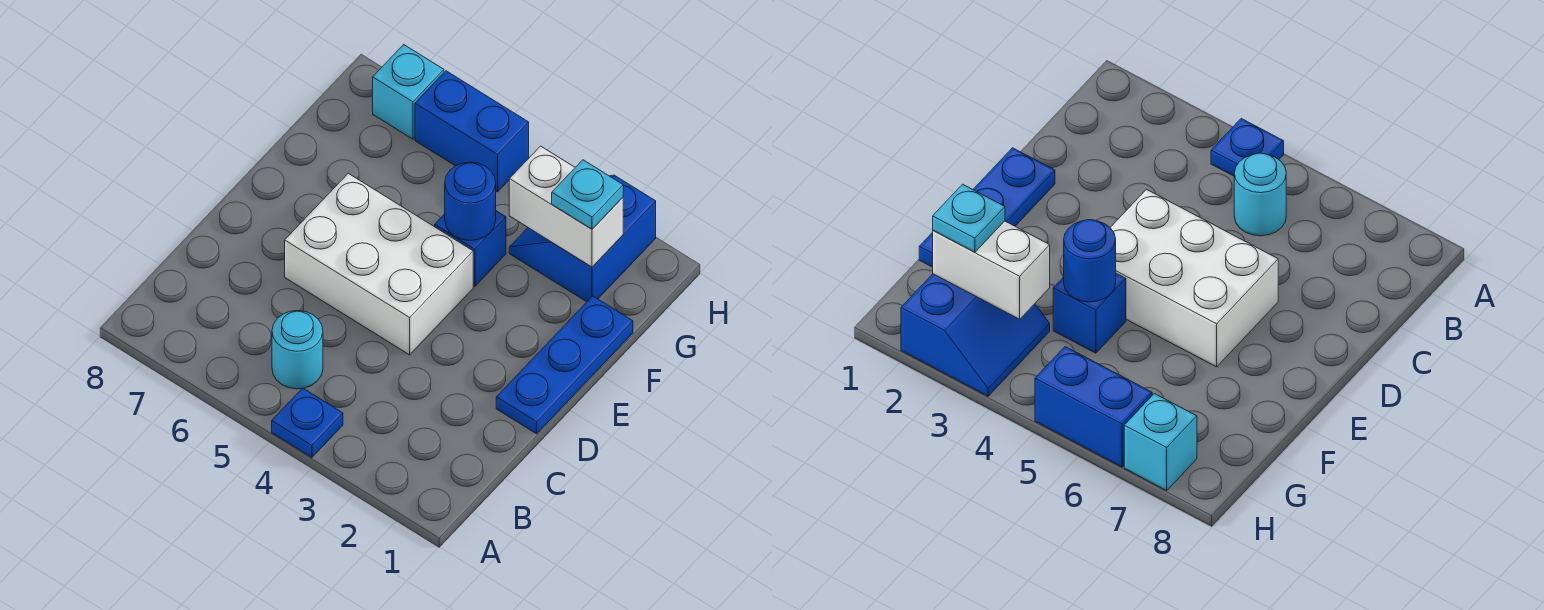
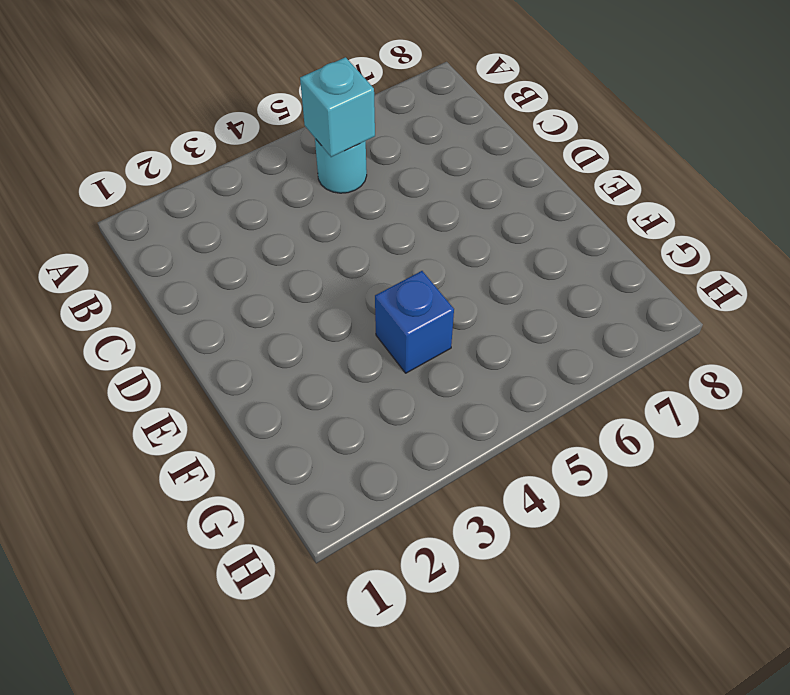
cyan 1x1 brick [300,57,375,157] -> cyan 1x1 brick moved to [373,45,444,139]
none -> blue 1x1 plate [272,388,343,457]
none -> blue 1x3 plate [496,296,633,434]

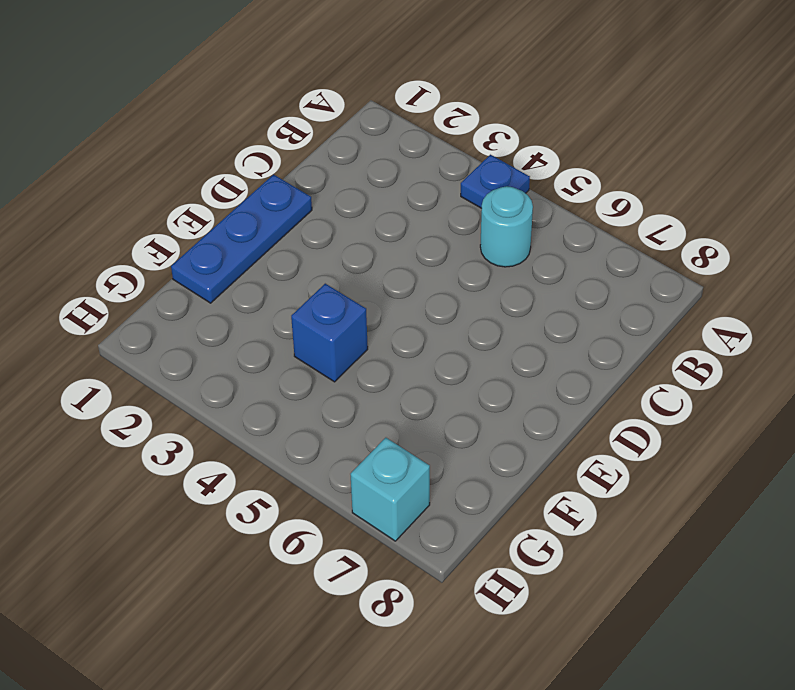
none -> white 2x3 brick [285,173,473,355]
none -> blue 2x2 slope [509,175,656,302]

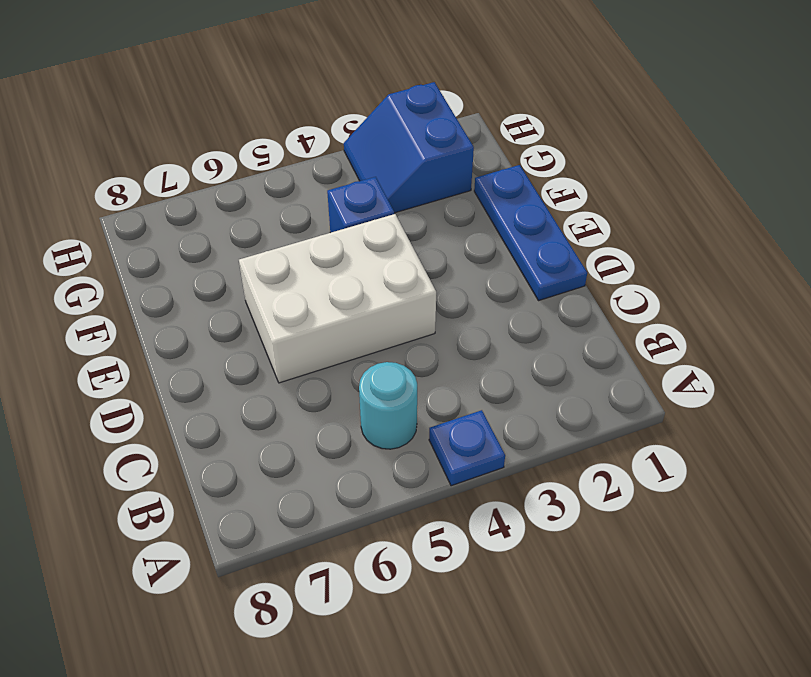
none -> blue 1x2 brick [415,71,529,192]
none -> cyan 1x1 brick [373,45,444,139]

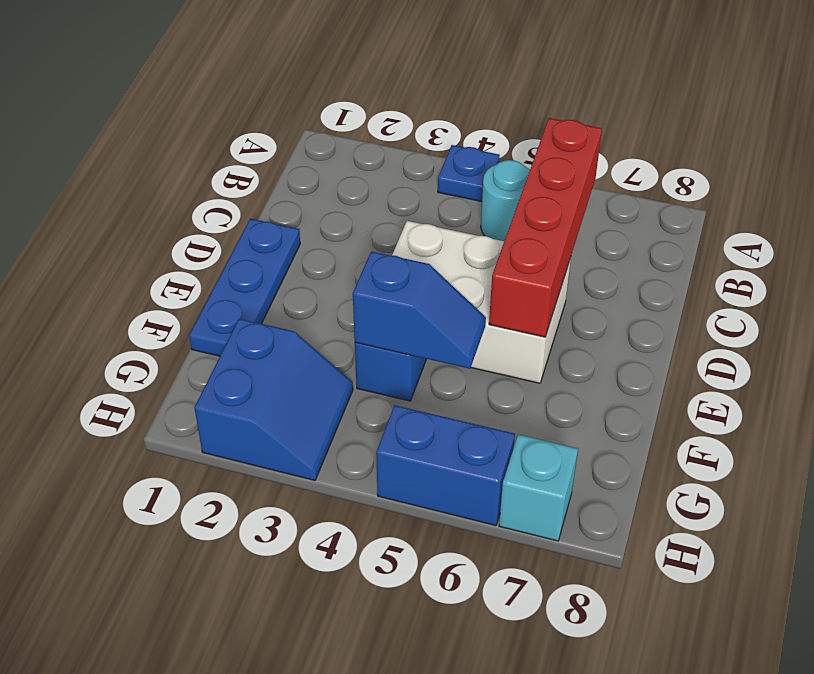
red 1x4 brick [489,118,602,337] -> none
blue 1x2 slope [353,251,486,369] -> blue 1x1 round brick [445,162,496,241]
none -> white 1x2 brick [509,146,623,267]
none -> cyan 1x1 plate [552,160,623,229]

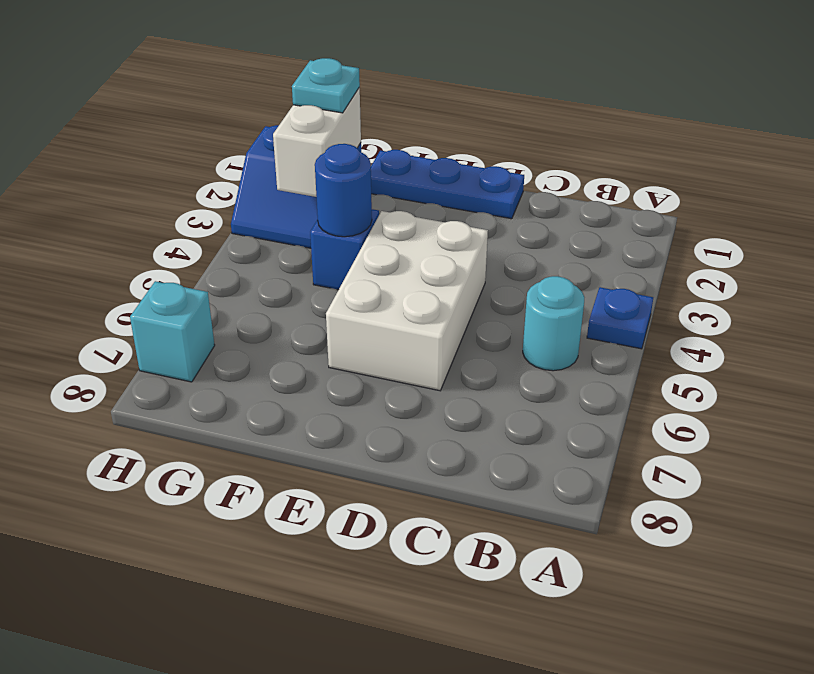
none -> blue 1x2 brick [415,71,529,192]

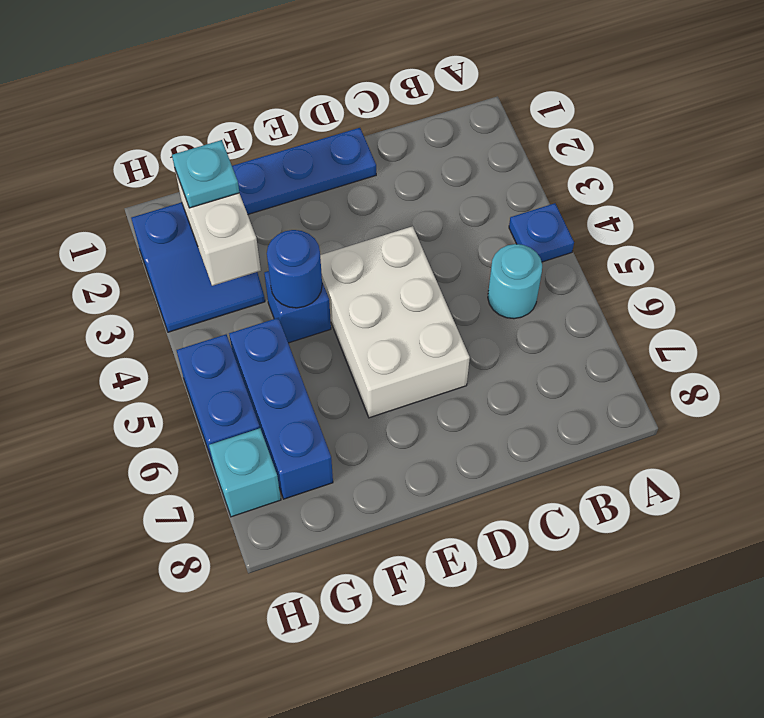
blue 1x3 brick [229,318,333,499] -> none

